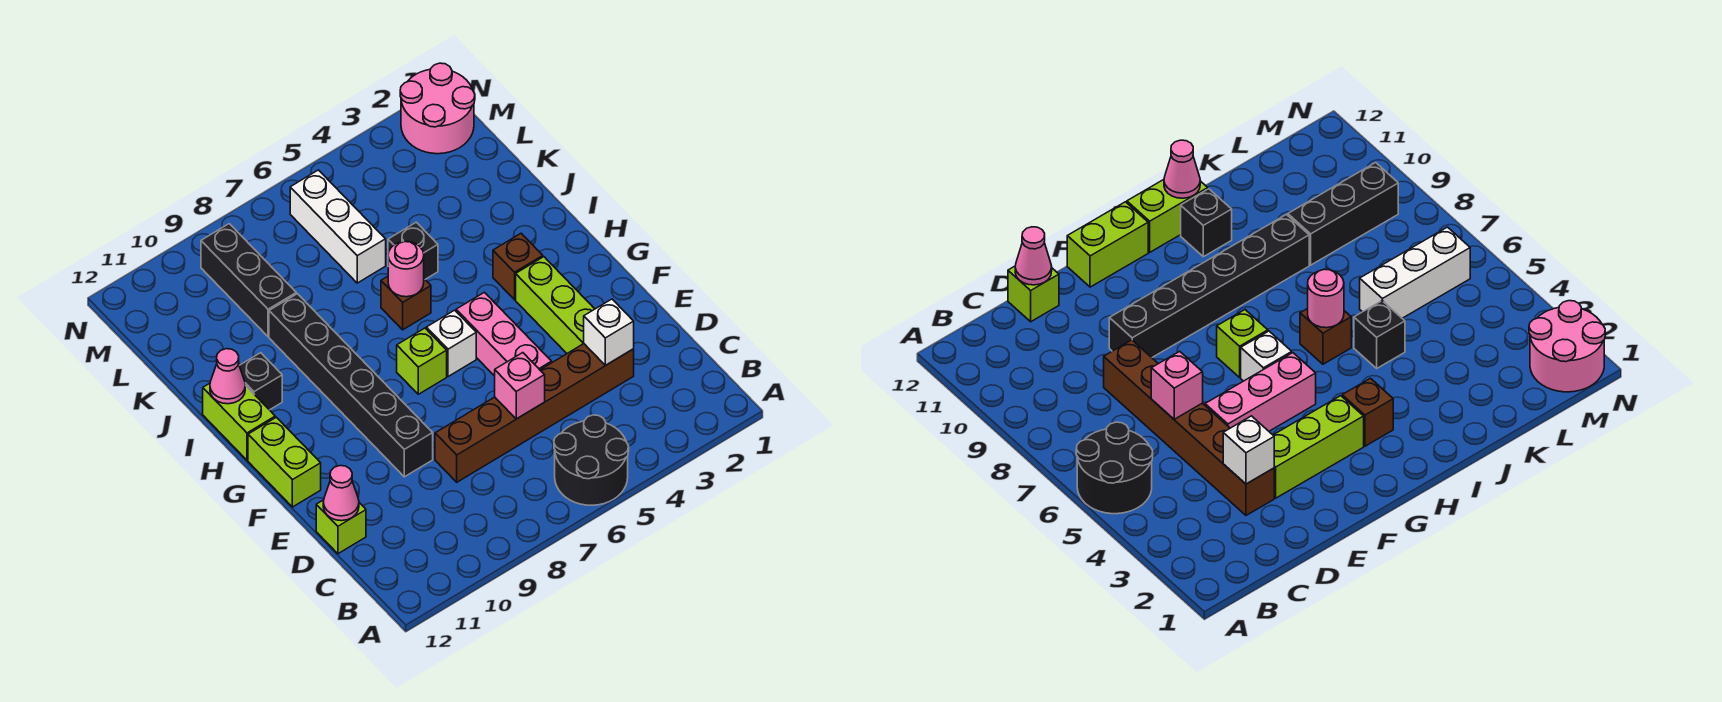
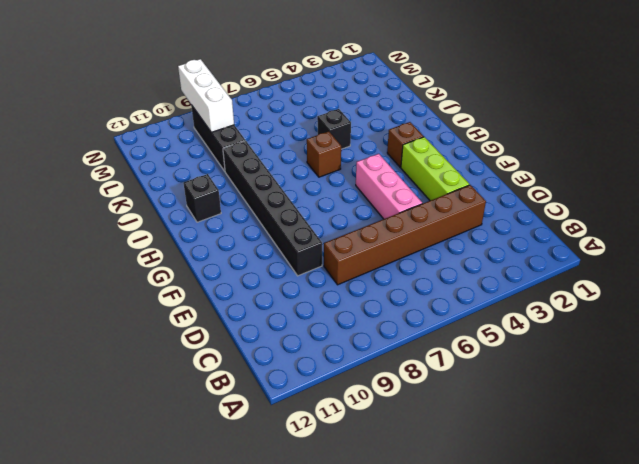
white 1x3 brick [178,59,234,132] -> white 1x3 brick moved to [290,170,386,283]
none -> black 2x2 round brick [554,415,629,505]
none -> lime 1x1 brick [316,500,366,554]
none -> lime 1x2 brick [248,417,321,507]

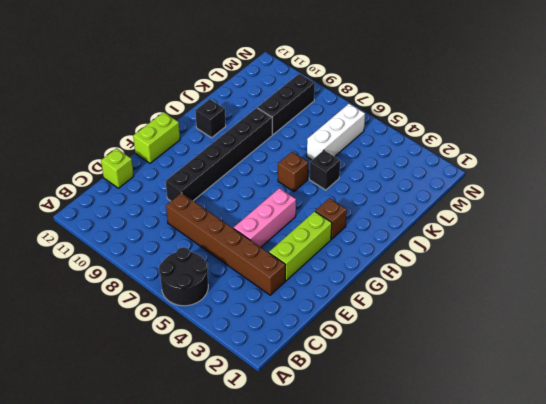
none -> white 1x1 brick [426,310,476,377]
none -> lime 1x1 brick [397,328,447,394]
none -> lime 1x2 brick [203,383,275,460]

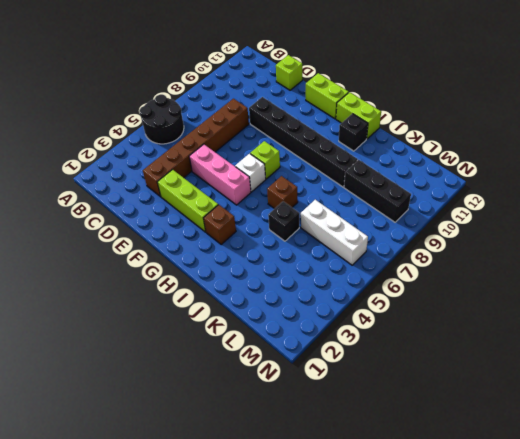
none -> pink 2x2 round brick [400,63,475,154]
none -> white 1x1 brick [584,299,634,366]
none -> pink 1x1 brick [495,353,545,419]

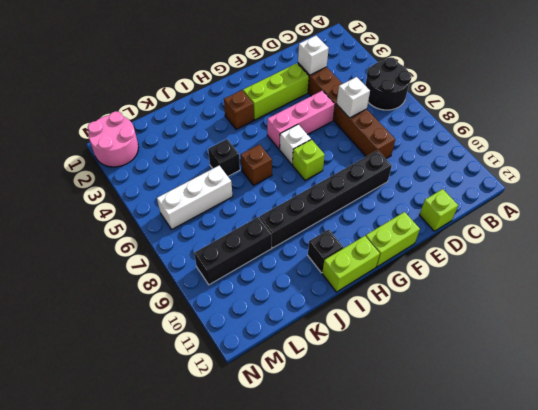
white 1x1 brick [337,77,370,118] -> pink 1x1 brick [495,353,545,419]
none -> pink 1x1 cone [323,466,359,521]
none -> pink 1x1 round brick [388,241,424,297]
none -> pink 1x1 cone [210,349,245,404]

